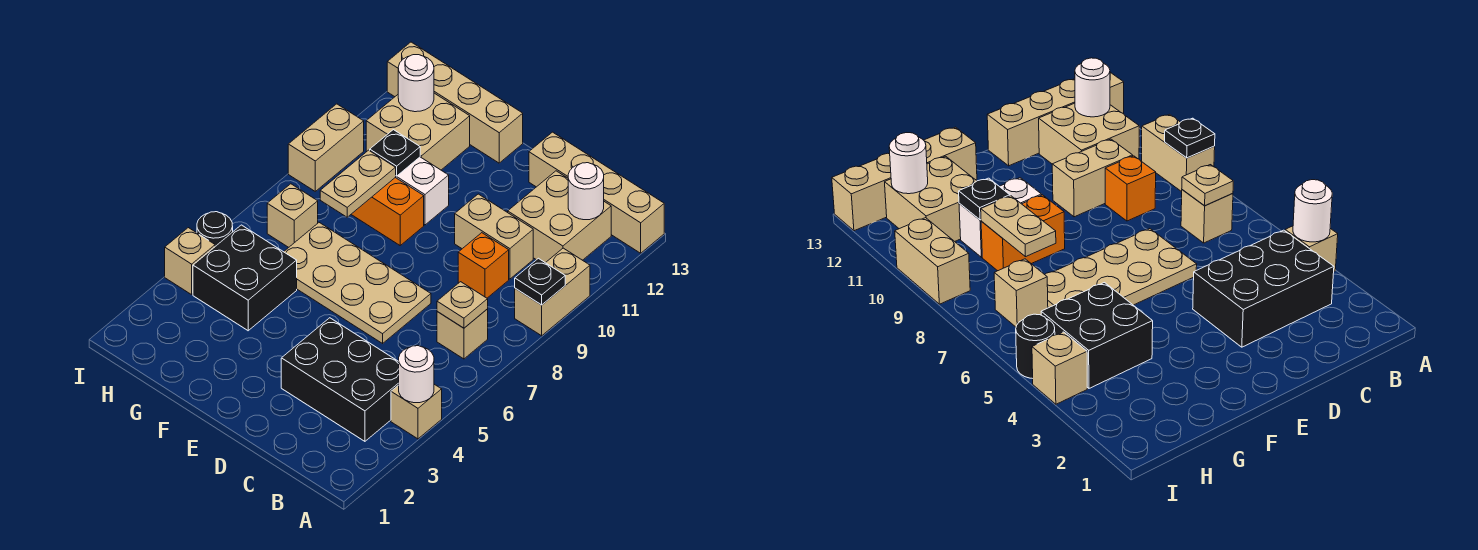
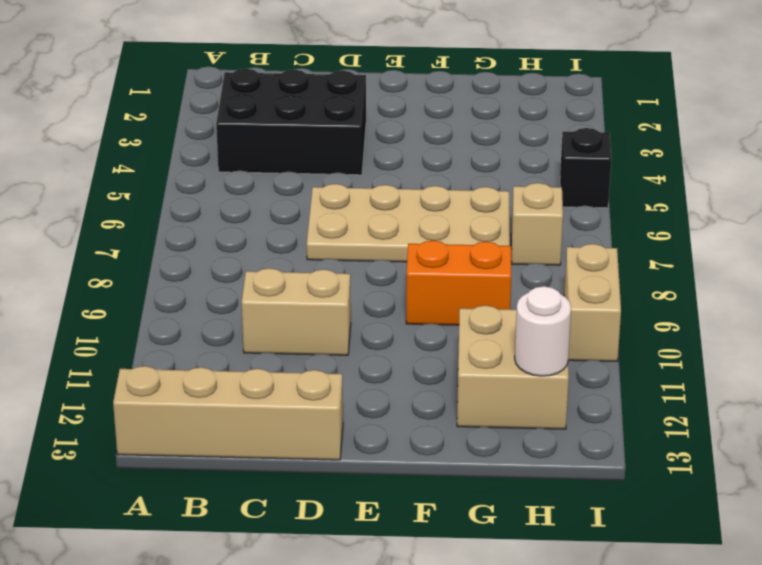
black 1x1 brick [560,128,611,208] -> black 1x1 round brick [197,212,233,246]
none -> tan 1x1 brick [391,384,442,439]
none -> tan 1x2 brick [515,248,590,336]
none -> tan 1x1 brick [437,309,488,359]

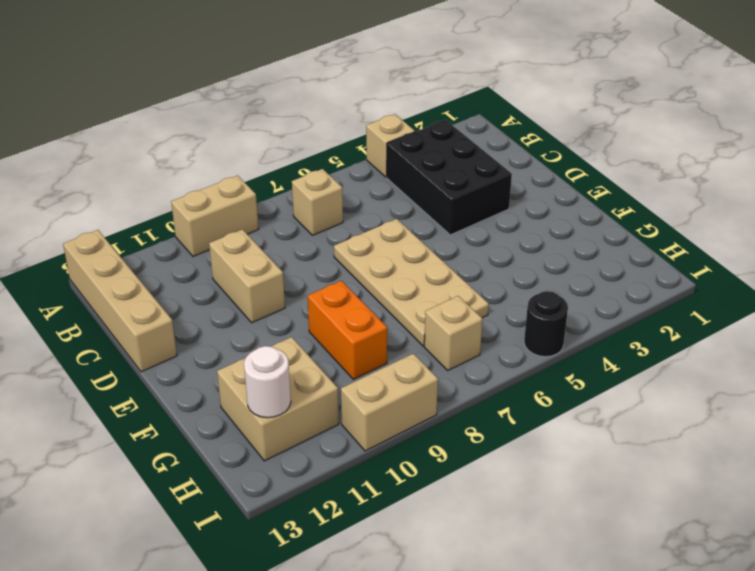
none -> tan 2x2 brick [508,171,611,263]
none -> orange 1x1 brick [458,233,509,298]
none -> white 1x2 brick [395,157,449,225]

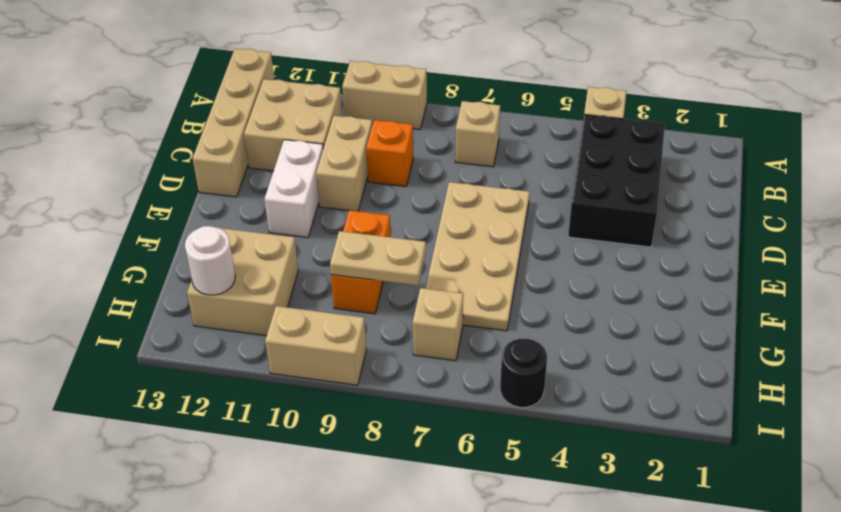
white 1x2 brick [265,140,323,237] -> white 1x2 brick moved to [395,157,449,225]
none -> tan 1x4 brick [387,42,523,163]
none -> black 2x2 brick [193,225,297,331]
none -> tan 1x1 brick [165,228,215,295]

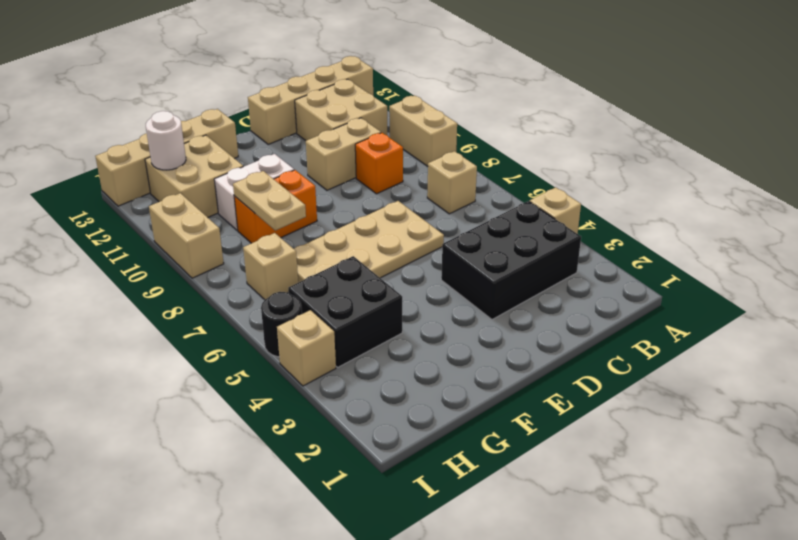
none -> white 1x1 round brick [399,346,434,403]
none -> black 1x1 plate [515,258,565,305]
none -> tan 1x1 plate [437,282,488,328]

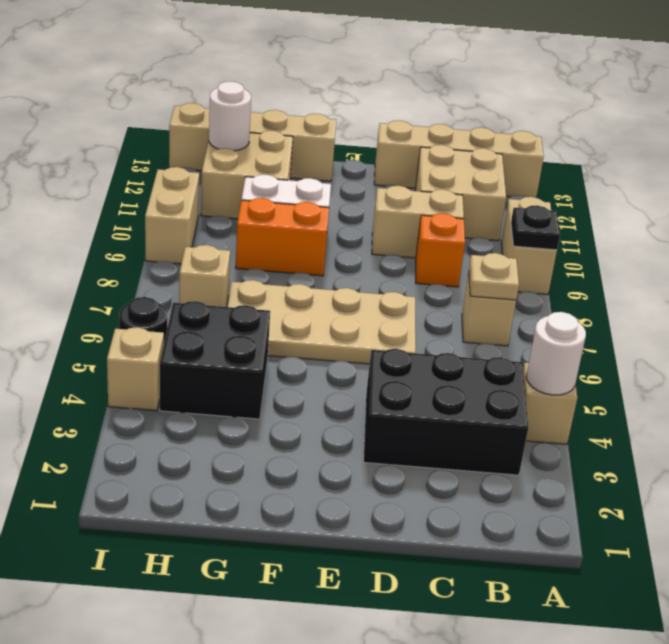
none -> white 1x1 round brick [568,163,604,220]
none -> tan 1x2 plate [320,150,396,217]
none -> black 1x1 plate [370,130,420,176]

